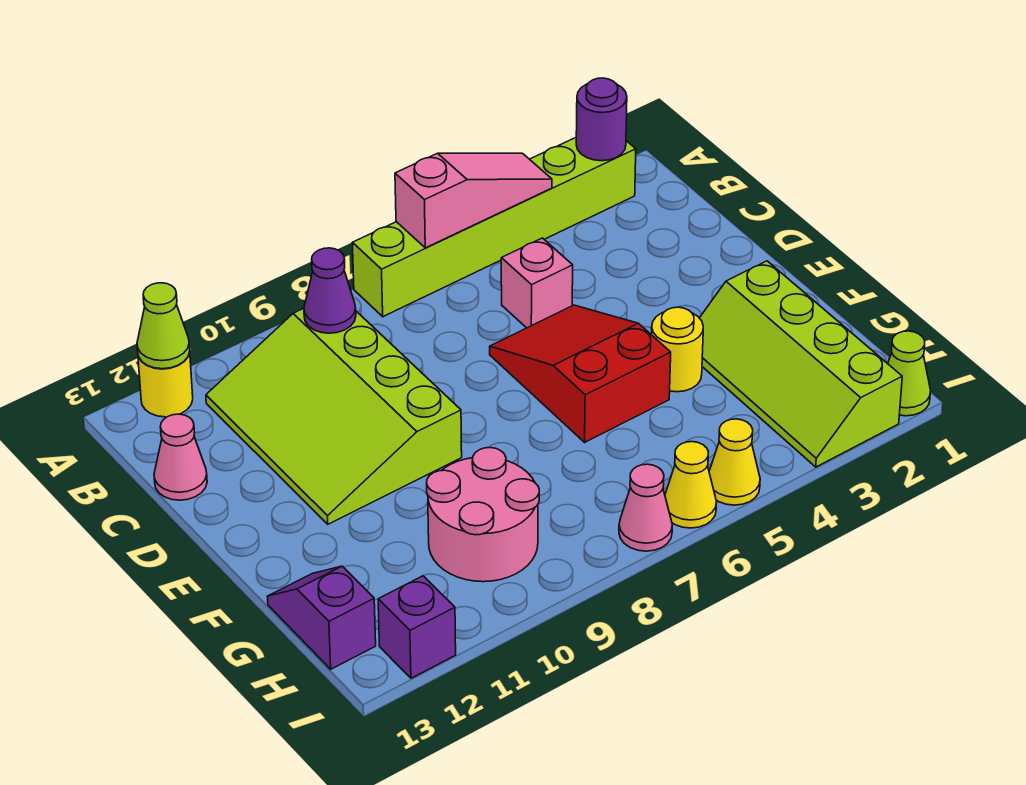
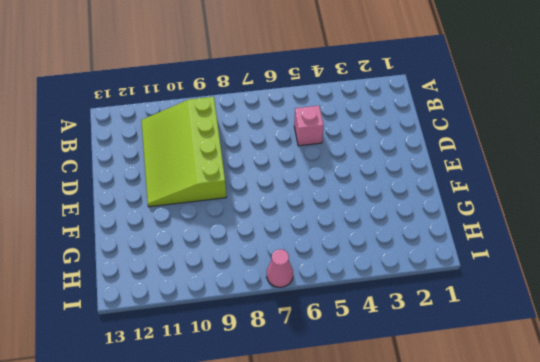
none -> lime 1x6 brick [353,138,636,317]
none -> yellow 1x1 round brick [138,352,193,417]
none -> pink 1x1 cone [154,414,207,500]

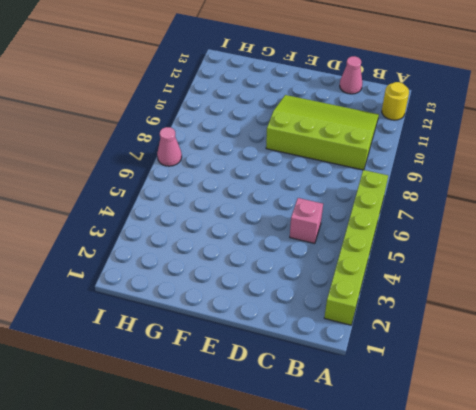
none -> red 2x3 slope [490,305,671,442]
none -> lime 2x4 slope [700,261,902,467]
none -> yellow 1x1 round brick [652,307,703,392]

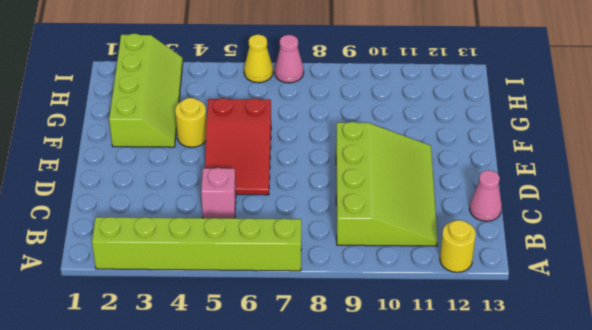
none -> pink 2x2 round brick [427,448,539,582]
none -> purple 1x2 slope [267,566,376,669]
none -> lime 1x1 cone [888,331,931,416]

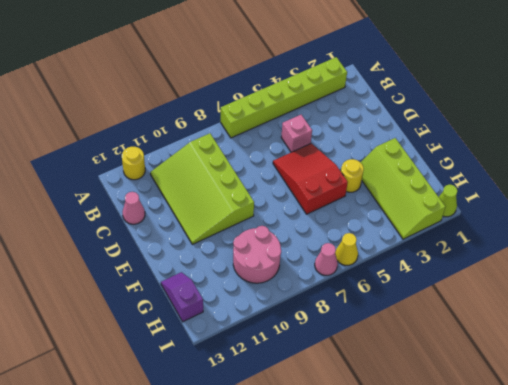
none -> yellow 1x1 cone [709,419,760,505]
none -> purple 1x1 brick [378,576,456,678]
none -> purple 1x1 round brick [576,78,627,161]

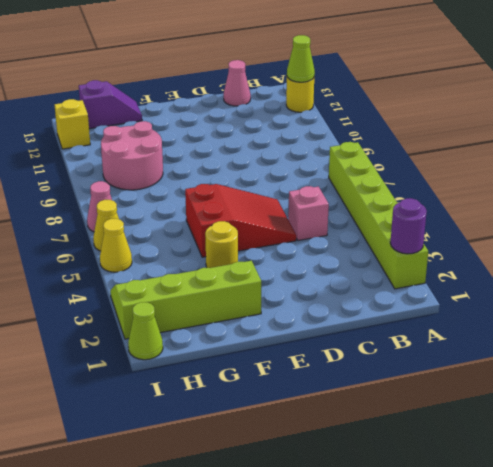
yellow 1x1 brick [55,99,90,149] -> purple 1x1 brick [378,576,456,678]
none -> lime 3x4 slope [206,308,462,524]
none -> pink 1x3 slope [395,153,552,248]
none -> purple 1x1 cone [304,248,356,333]

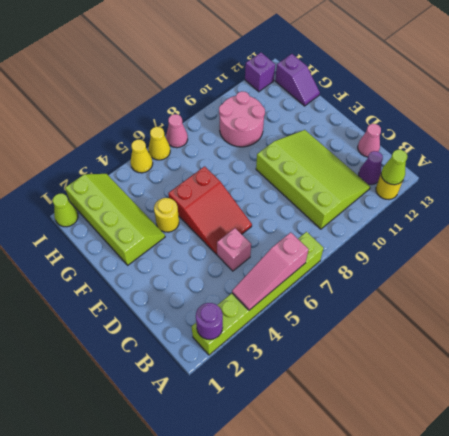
purple 1x1 cone [359,151,383,184] -> purple 1x1 cone moved to [304,248,356,333]

